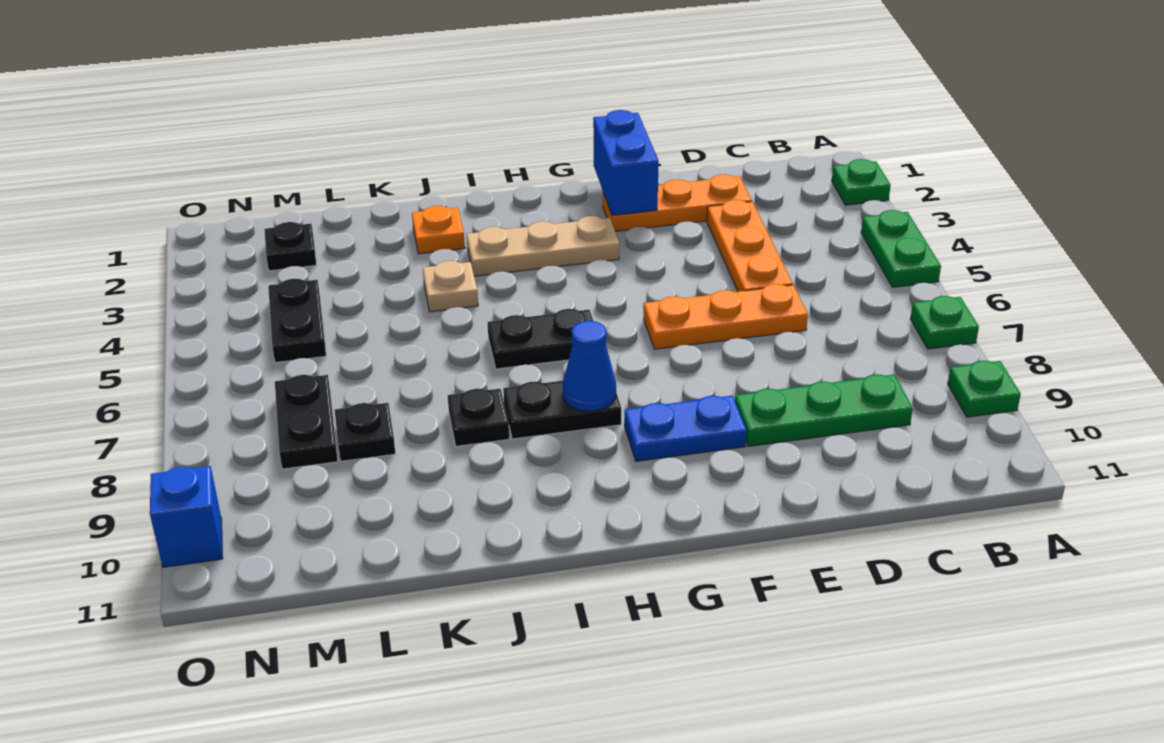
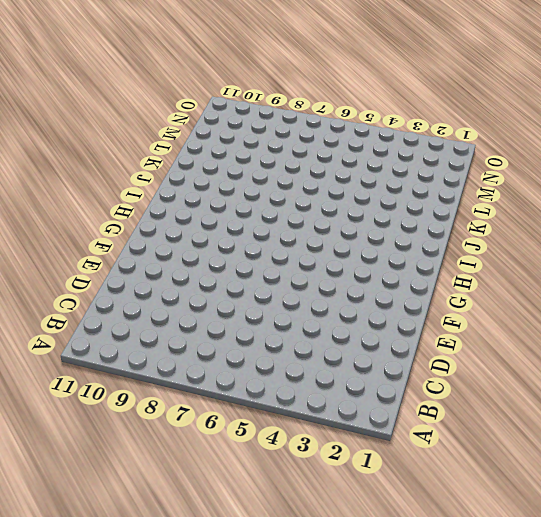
none -> green 1x1 plate [832,159,891,205]
none -> green 1x2 plate [861,210,941,287]
none -> green 1x1 plate [910,296,979,349]

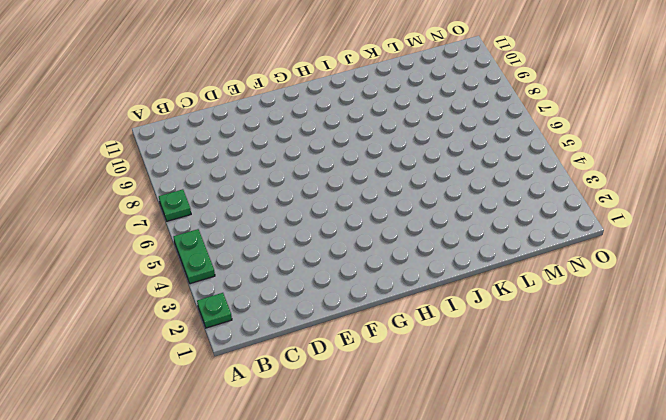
none -> green 1x1 plate [948,361,1021,417]
none -> green 1x3 plate [735,374,913,446]
none -> orange 1x3 plate [603,174,752,231]

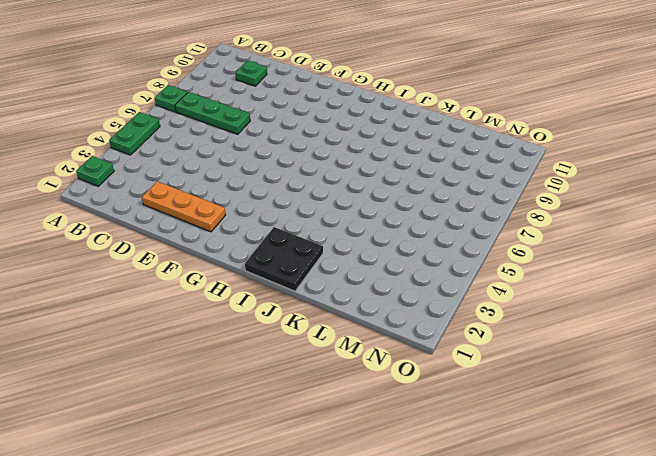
green 1x3 plate [175,92,250,134] -> green 1x3 plate moved to [735,374,913,446]
green 1x1 plate [236,61,267,86] -> green 1x1 plate moved to [948,361,1021,417]
black 2x2 plate [245,227,323,291] -> orange 1x1 plate [412,206,465,254]
none -> orange 1x3 plate [707,200,793,292]
none -> orange 1x3 plate [644,284,808,349]
none -> blue 1x2 plate [624,396,747,461]

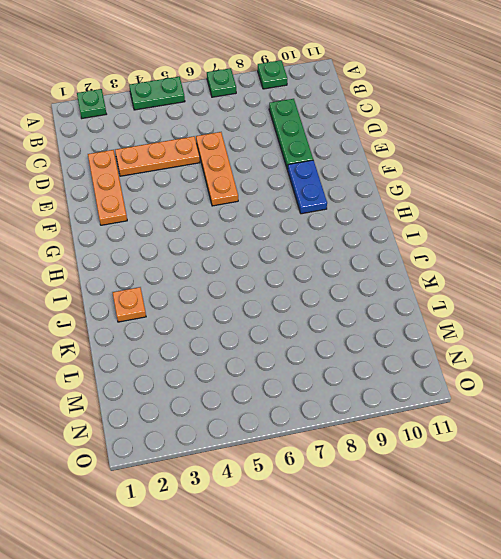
none -> tan 1x3 plate [467,216,620,276]
none -> black 1x2 plate [488,309,593,369]
none -> black 1x2 plate [503,381,621,439]

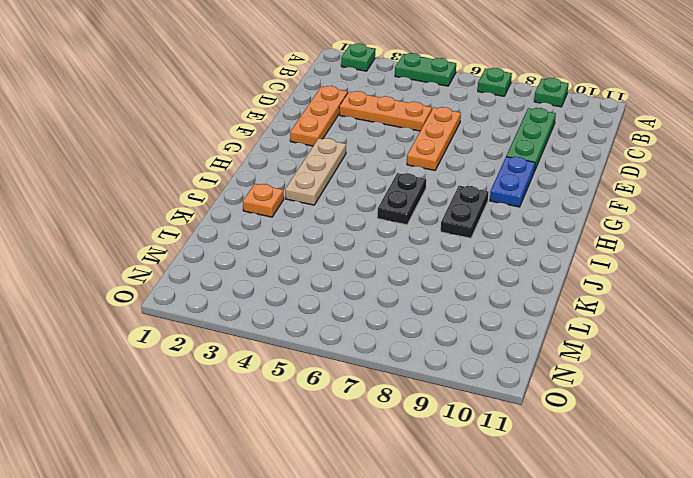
none -> tan 1x1 plate [423,261,478,312]
none -> black 1x1 plate [448,389,509,446]
none -> black 1x1 plate [335,403,395,461]

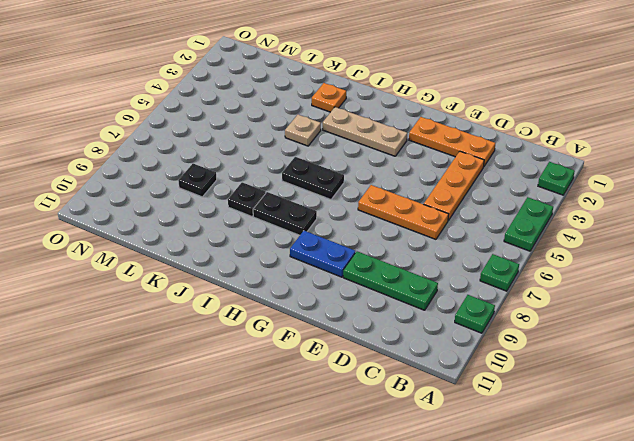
none -> black 1x1 plate [264,222,316,271]
none -> black 1x2 plate [268,279,326,363]
none -> black 1x2 plate [275,375,338,469]

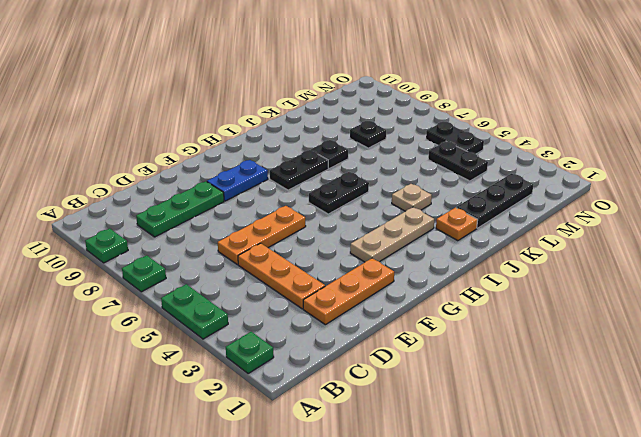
black 1x3 plate [456,174,533,228] -> black 1x1 plate [264,222,316,271]
black 1x2 plate [426,122,484,154] -> black 1x2 plate moved to [275,375,338,469]
none -> blue 1x1 brick [150,466,223,567]
none -> blue 1x2 brick [593,110,659,215]
none -> blue 1x1 cone [563,321,616,411]

